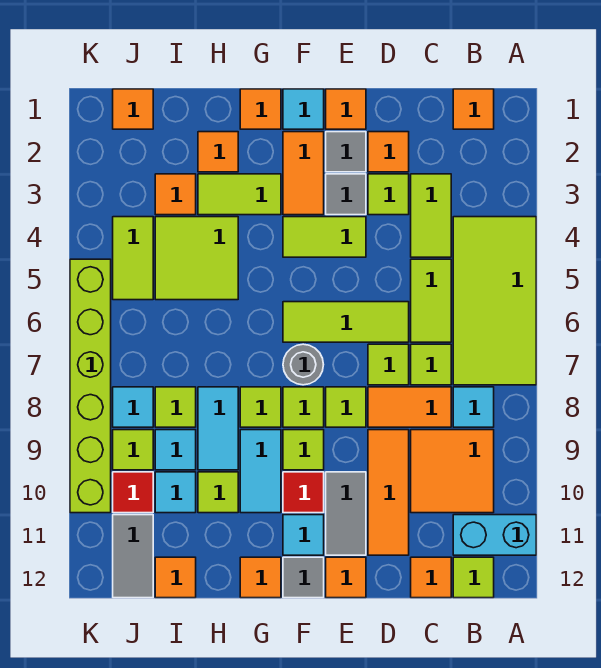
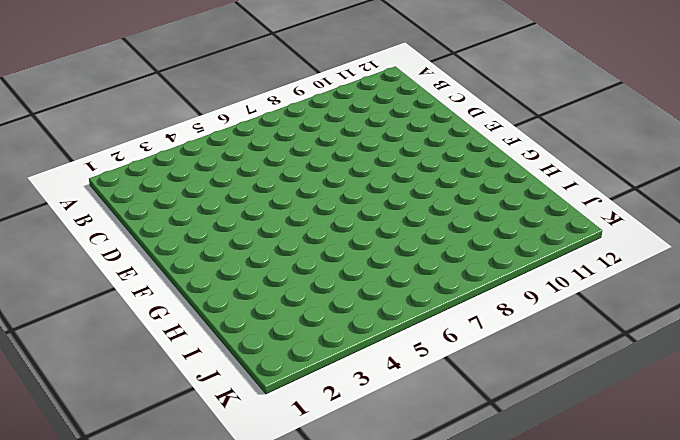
none -> lime 2x4 tile [453,217,536,385]
none -> cyan 1x2 brick [453,515,536,555]
none -> orange 1x1 tile [453,89,494,129]
none -> cyan 1x1 tile [453,387,494,427]

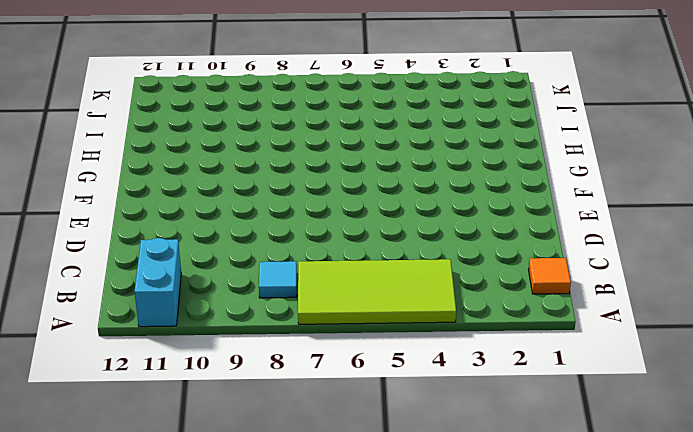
none -> orange 2x2 tile [411,430,494,513]
none -> lime 1x1 tile [453,557,494,598]
none -> lime 1x2 tile [411,174,451,257]
none -> lime 1x2 tile [411,259,451,342]

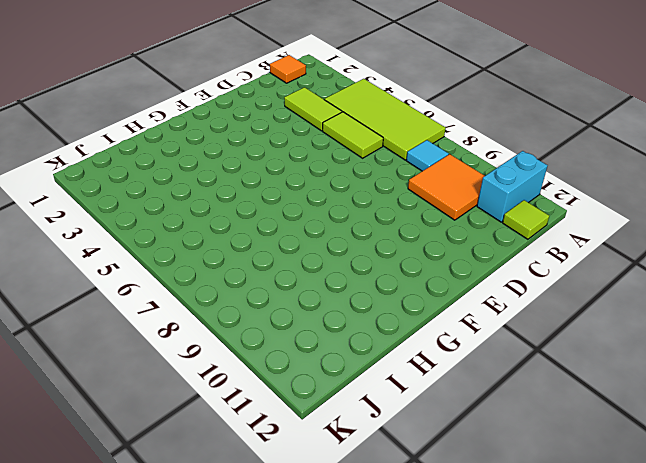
none -> lime 1x1 tile [411,344,451,385]
none -> orange 1x2 tile [368,387,451,427]
none -> orange 1x1 tile [411,557,451,598]
none -> orange 1x1 tile [368,132,409,172]

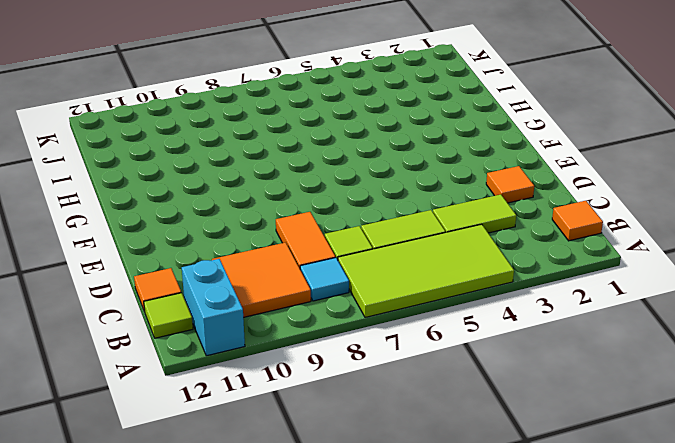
none -> lime 1x1 tile [368,174,409,215]
none -> lime 1x3 tile [283,302,409,342]
none -> lime 1x1 tile [368,344,409,385]
none -> orange 1x3 tile [368,430,409,555]

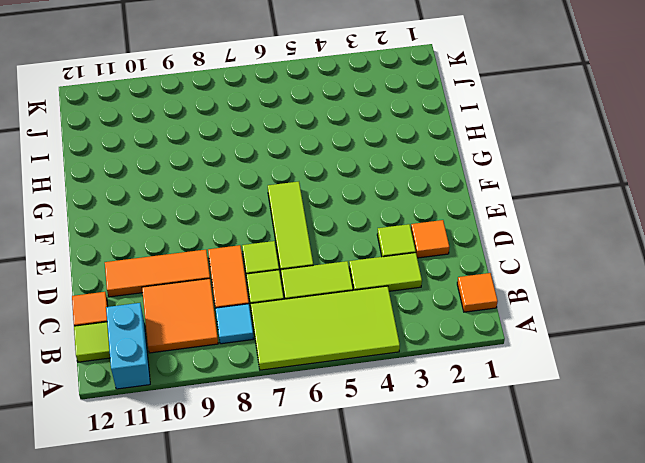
none -> orange 1x1 tile [326,89,366,129]
none -> grey 1x1 tile [326,132,366,172]
none -> grey 1x1 tile [326,174,366,215]
none -> lime 1x2 tile [283,217,366,257]

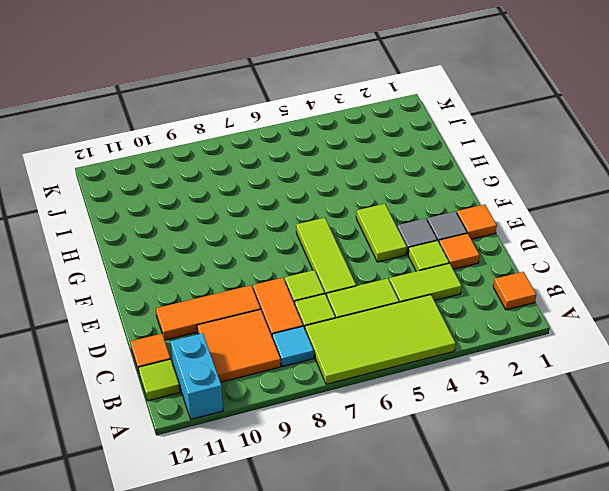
none -> lime 1x1 tile [326,387,366,427]
none -> grey 1x2 tile [326,472,366,555]
none -> orange 1x1 tile [326,557,366,598]
none -> cyan 1x1 tile [283,89,324,129]

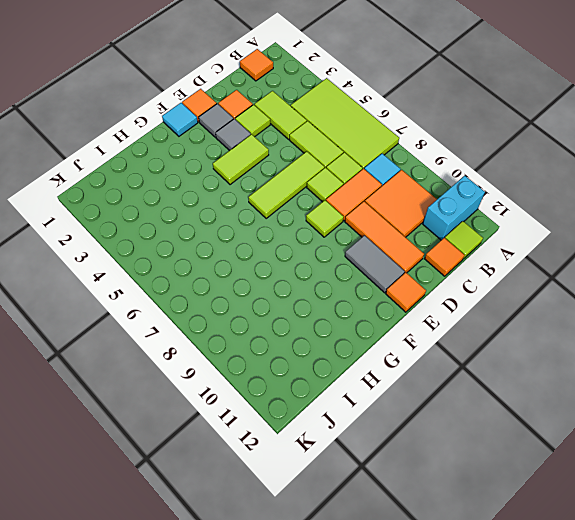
none -> orange 1x2 tile [283,132,324,215]
none -> grey 1x1 round brick [283,344,324,385]
none -> lime 1x1 tile [283,387,324,427]
none -> lime 1x1 tile [283,430,324,470]

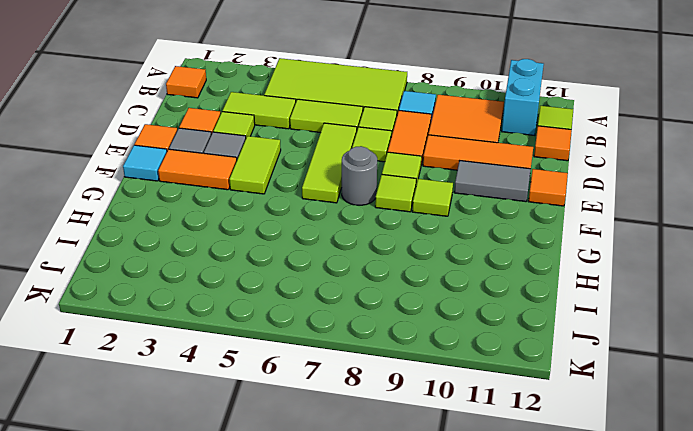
none -> red 1x1 tile [283,472,324,513]
none -> cyan 1x1 tile [283,515,324,555]
none -> grey 1x1 tile [283,557,324,598]
none -> orange 1x1 tile [240,89,281,129]

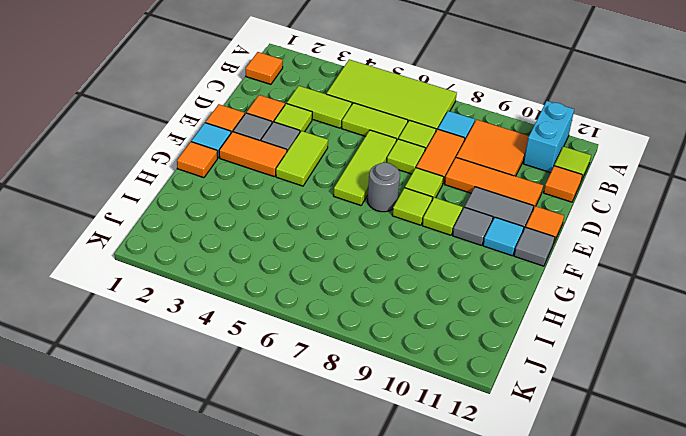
grey 1x1 tile [453,207,493,245] -> red 1x1 tile [283,472,324,513]
none -> lime 1x2 tile [198,174,281,215]
none -> lime 1x1 tile [240,387,281,427]
none -> cyan 1x2 tile [240,430,281,513]
none -> orange 1x1 tile [240,557,281,598]

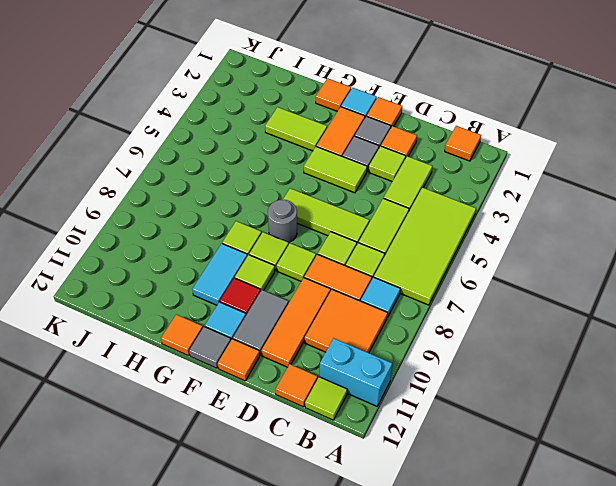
none -> orange 1x1 tile [198,132,238,172]
none -> lime 2x2 tile [155,217,238,300]
none -> cyan 1x2 tile [198,387,238,470]
none -> lime 1x1 tile [198,472,238,513]

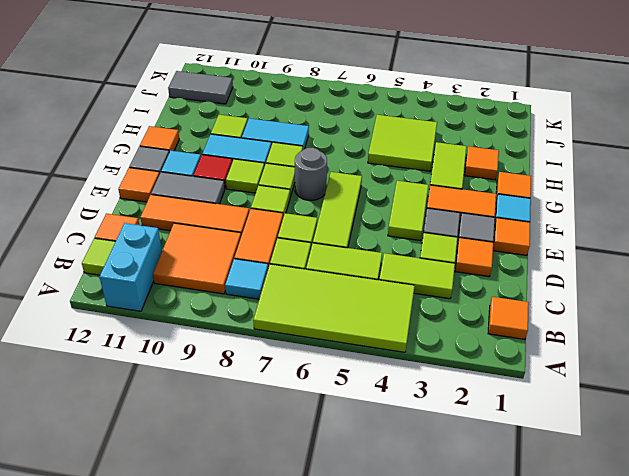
none -> orange 1x1 tile [155,174,196,215]
none -> lime 1x1 tile [155,387,196,427]
none -> cyan 1x1 tile [155,430,196,470]
none -> cyan 1x1 tile [155,472,196,513]

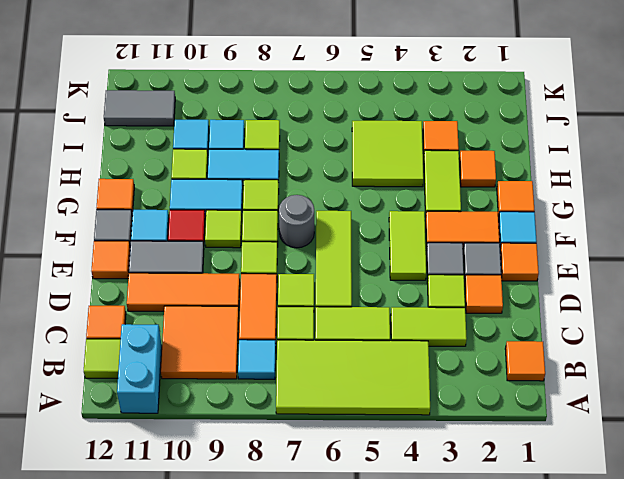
none -> orange 1x1 tile [155,557,196,598]
none -> orange 1x1 tile [113,89,153,129]
none -> lime 1x2 tile [113,217,153,300]
none -> cyan 1x1 tile [113,387,153,427]

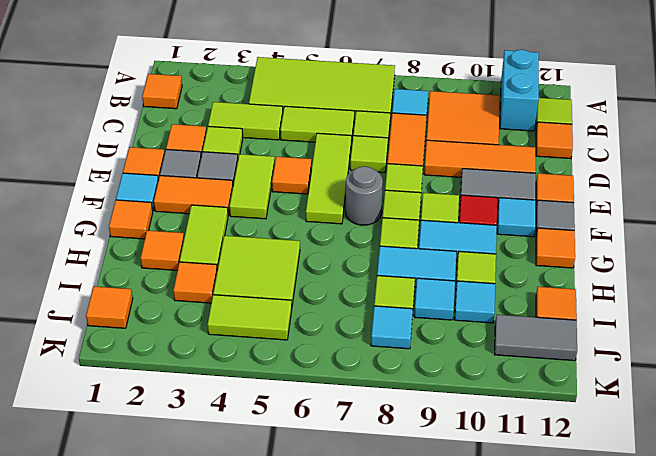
orange 1x1 tile [272,157,311,194] -> none
none -> lime 1x1 tile [113,430,153,470]
none -> red 1x1 tile [113,472,153,513]
none -> lime 1x6 brick [70,259,111,513]

